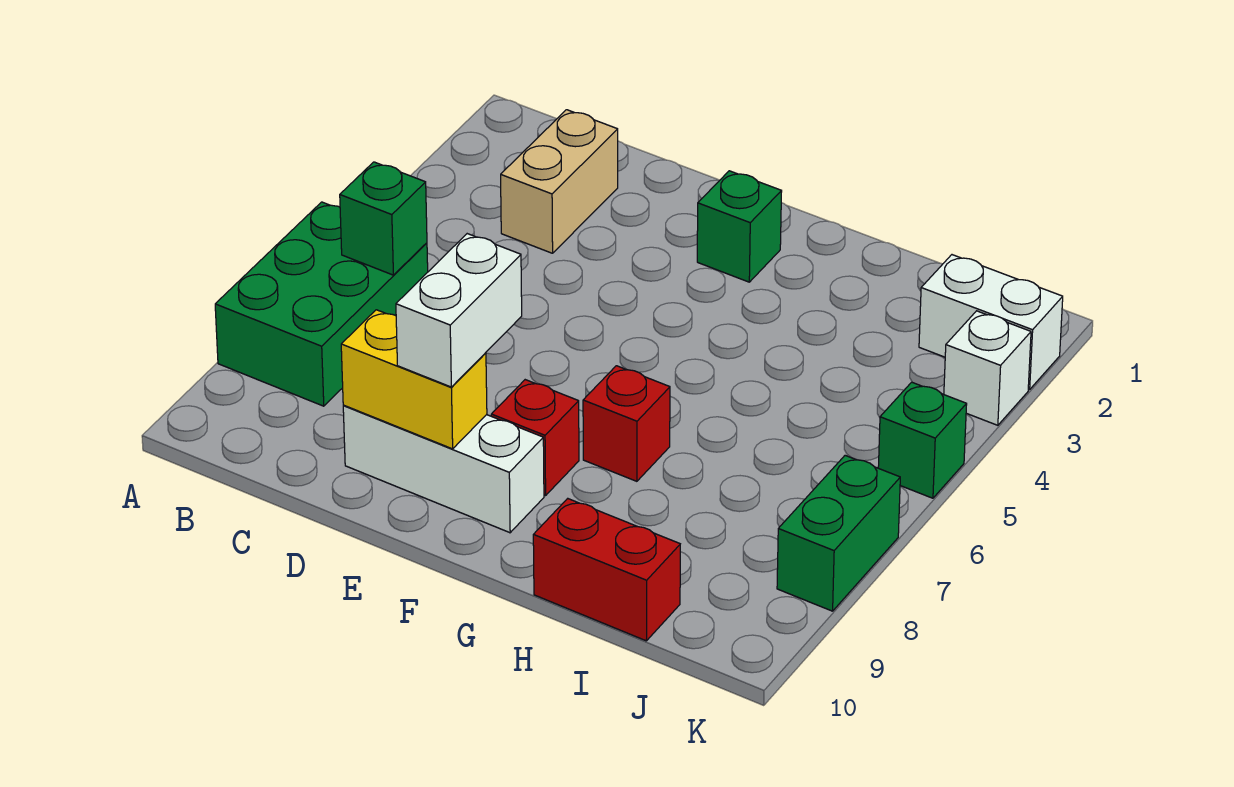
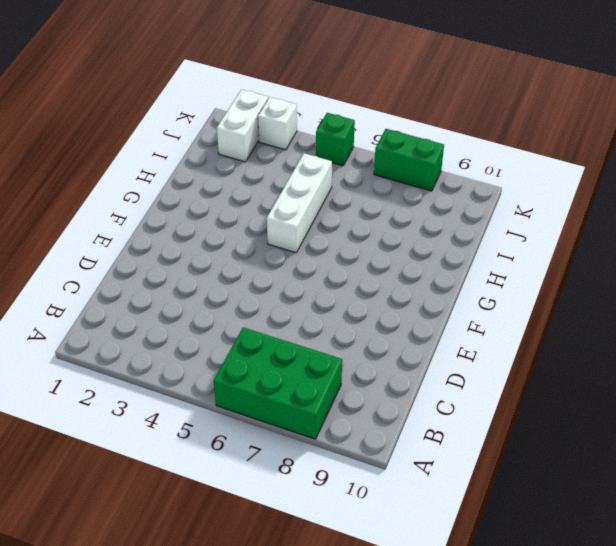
white 1x3 brick [267,153,332,253] -> white 1x3 brick moved to [343,406,544,533]
none -> tan 1x2 brick [501,110,618,253]
none -> green 1x1 brick [697,171,782,282]
none -> red 1x1 brick [491,380,579,496]

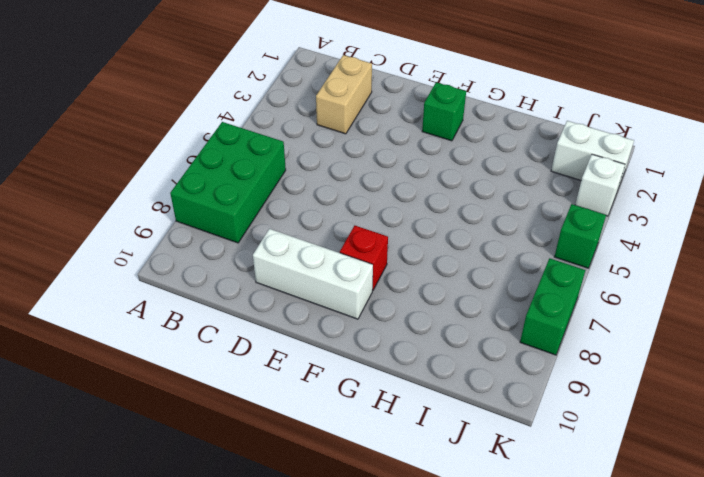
none -> red 1x1 brick [583,366,670,481]
none -> red 1x2 brick [533,499,680,641]
none -> green 1x1 brick [340,162,427,275]

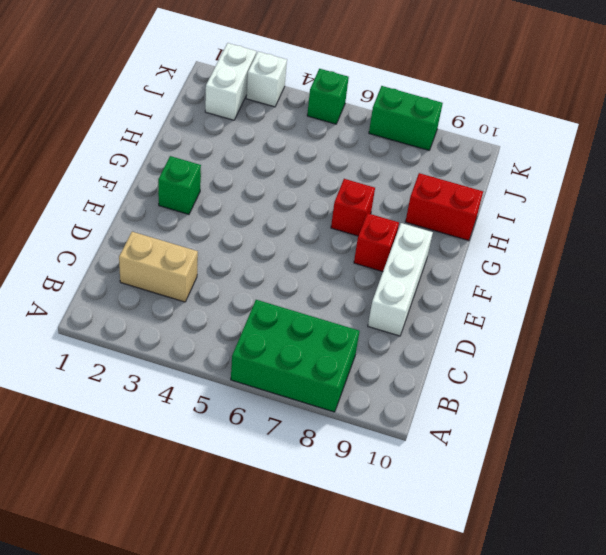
red 1x2 brick [405,173,483,241] -> red 1x2 brick turned to [533,499,680,641]
none -> green 1x1 brick [340,162,427,275]
none -> yellow 1x2 brick [341,310,487,449]
none -> white 1x2 brick [396,234,522,387]

